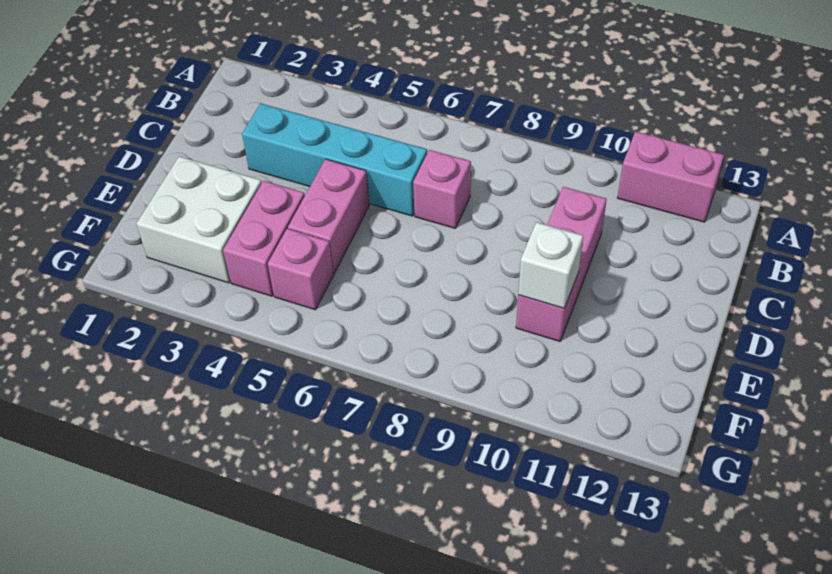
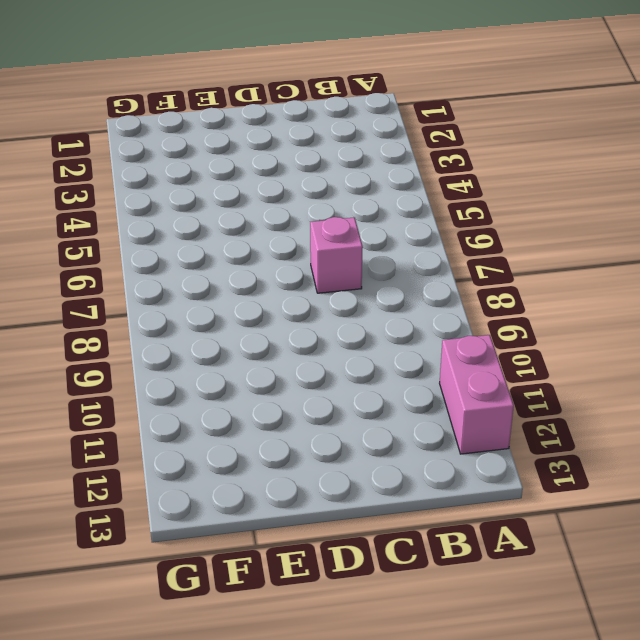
none -> cyan 1x4 brick [242,103,427,216]
none -> pink 1x3 brick [516,187,607,341]

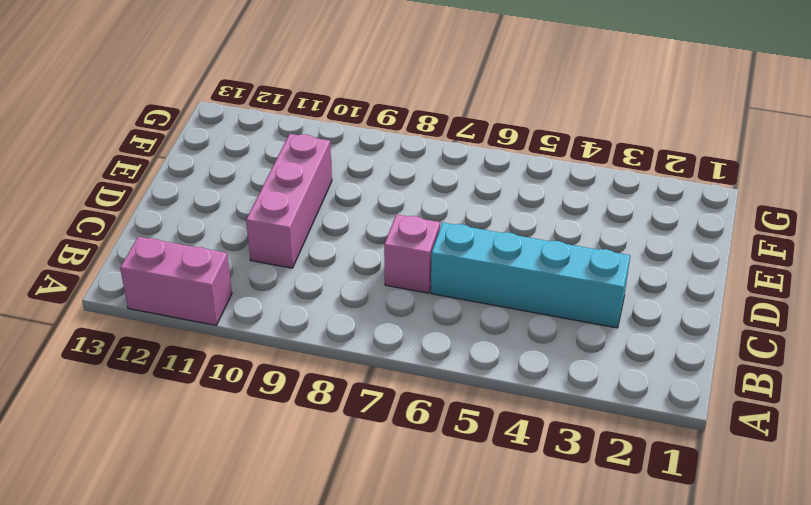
none -> pink 1x2 brick [288,159,369,273]
none -> white 2x2 brick [136,156,262,283]

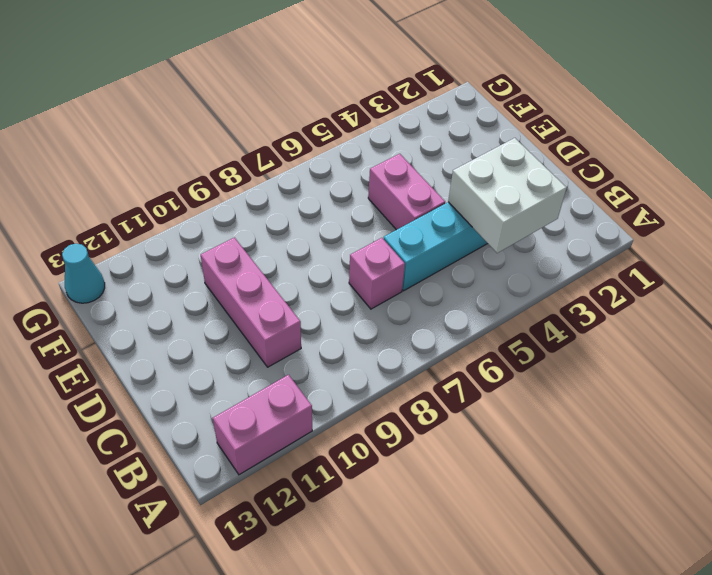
white 2x2 brick [448,138,567,253] -> white 2x2 brick moved to [136,156,262,283]
cyan 1x1 cone [62,244,105,303] -> none
none -> pink 1x2 brick [223,181,305,296]
none -> pink 1x1 brick [268,229,334,310]

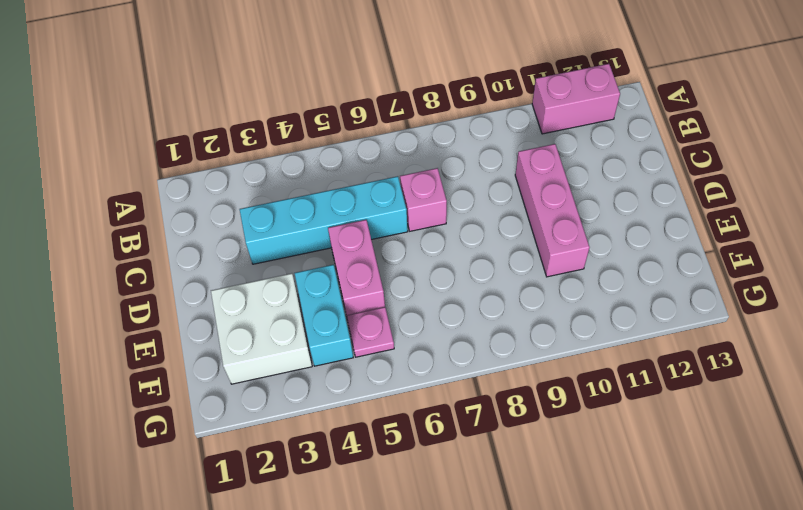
cyan 1x2 brick [295,265,353,366] -> pink 1x2 brick [223,181,305,296]
pink 1x1 plate [347,307,394,357] -> pink 1x1 brick [268,229,334,310]
none -> white 1x1 brick [518,222,583,308]

